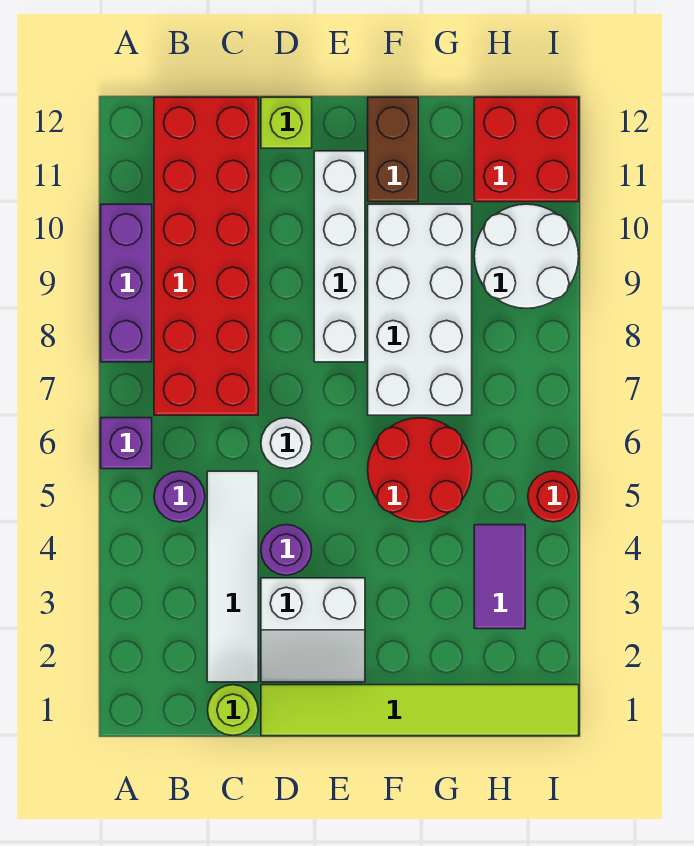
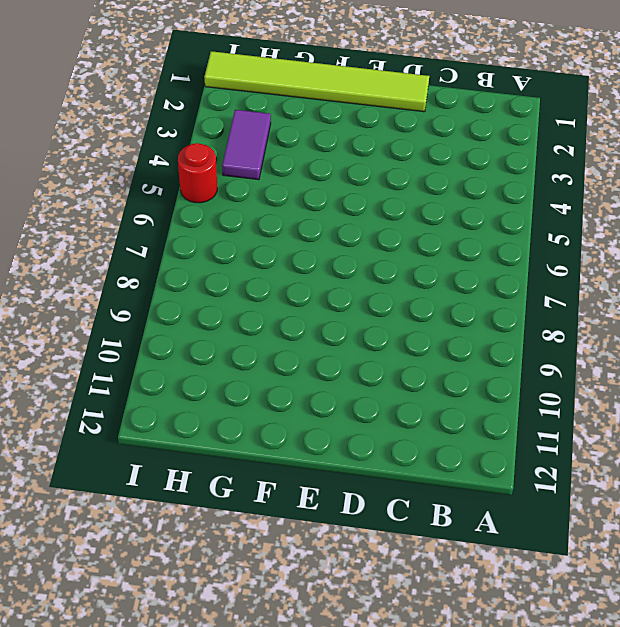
none -> purple 1x1 brick [101,418,152,469]
none -> purple 1x3 brick [101,204,152,362]
none -> purple 1x1 round brick [154,471,205,522]

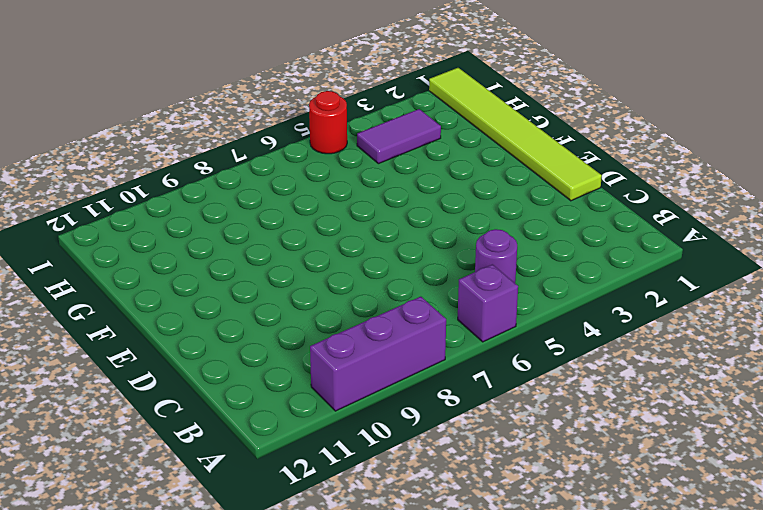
none -> red 2x6 brick [154,97,258,415]
none -> lime 1x1 round brick [208,685,258,735]
none -> white 1x4 tile [207,471,258,682]

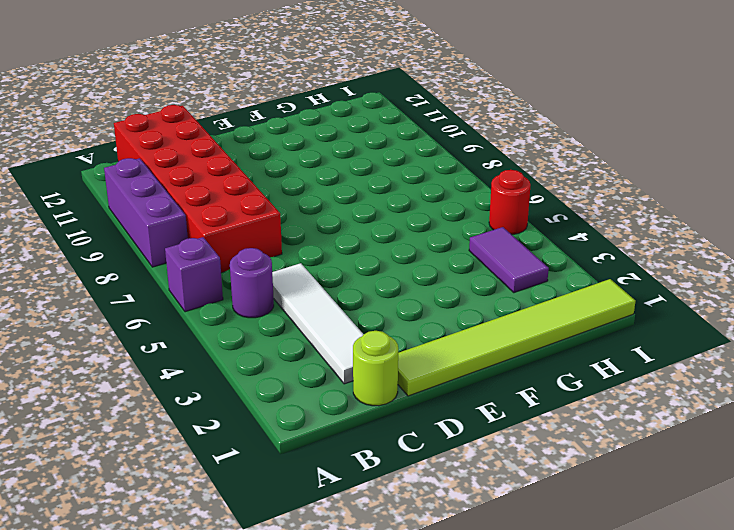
none -> white 2x2 slope [261,578,365,682]
none -> purple 1x1 round brick [261,525,312,575]
none -> white 1x1 round brick [261,418,312,469]

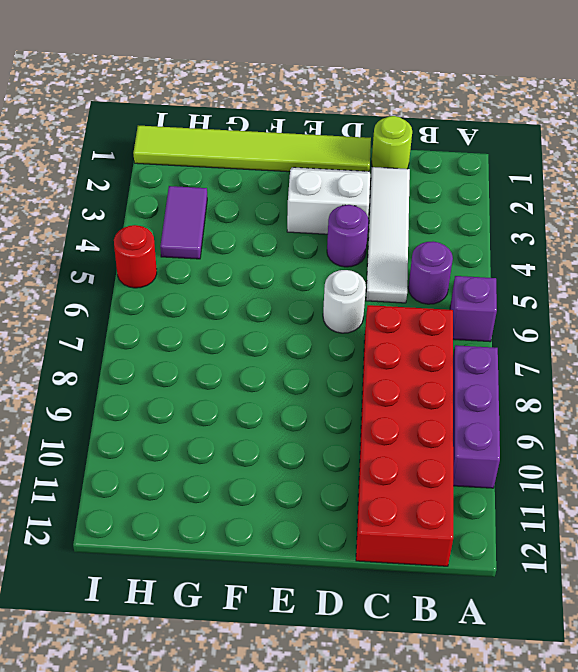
none -> lime 1x1 brick [261,97,312,148]
none -> white 1x4 brick [314,151,365,362]
none -> red 2x2 round brick [368,418,472,522]

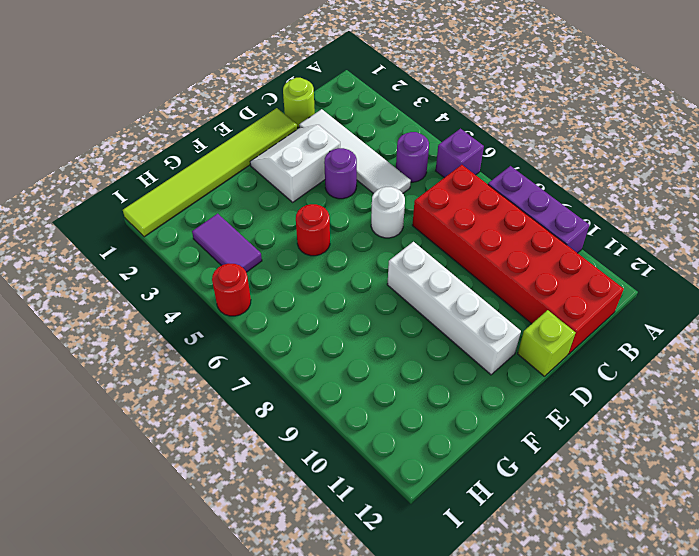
red 1x1 round brick [296,204,330,256] -> red 2x2 round brick [368,418,472,522]
none -> white 2x4 brick [368,204,472,415]
none -> brown 1x2 brick [368,97,418,202]
none -> white 2x2 round brick [474,204,579,308]

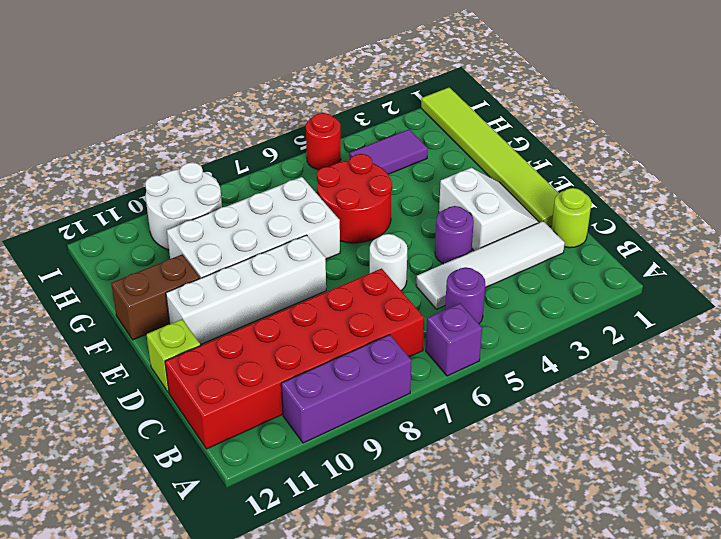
none -> red 2x2 brick [474,97,579,202]

